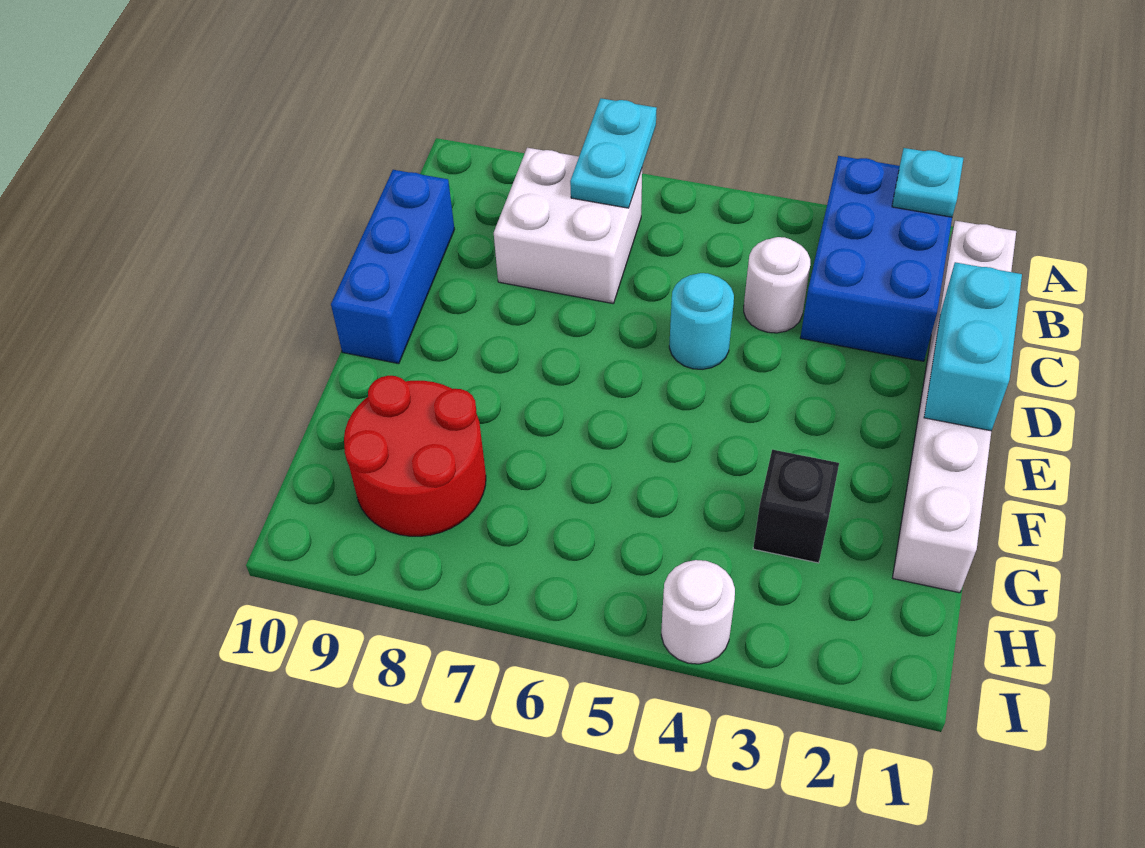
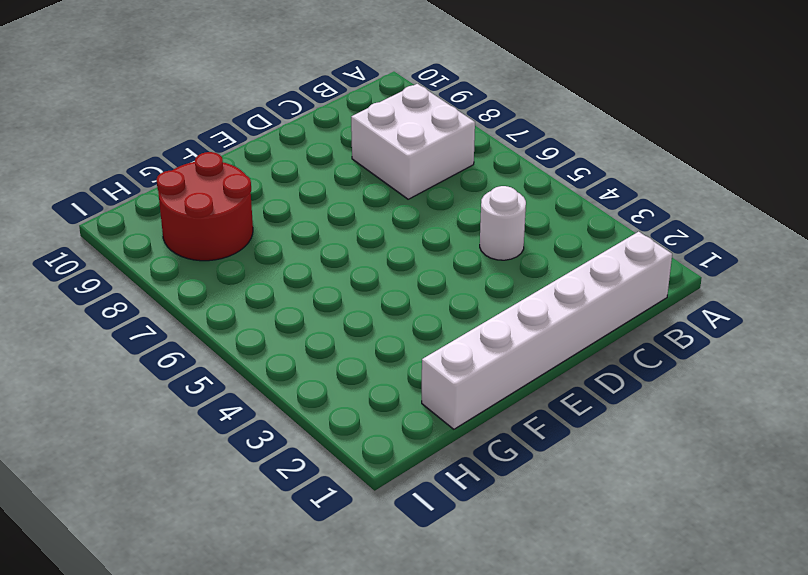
none -> blue 2x3 brick [800,156,952,361]
none -> blue 1x3 brick [331,170,455,364]
none -> cyan 1x1 round brick [669,273,734,369]

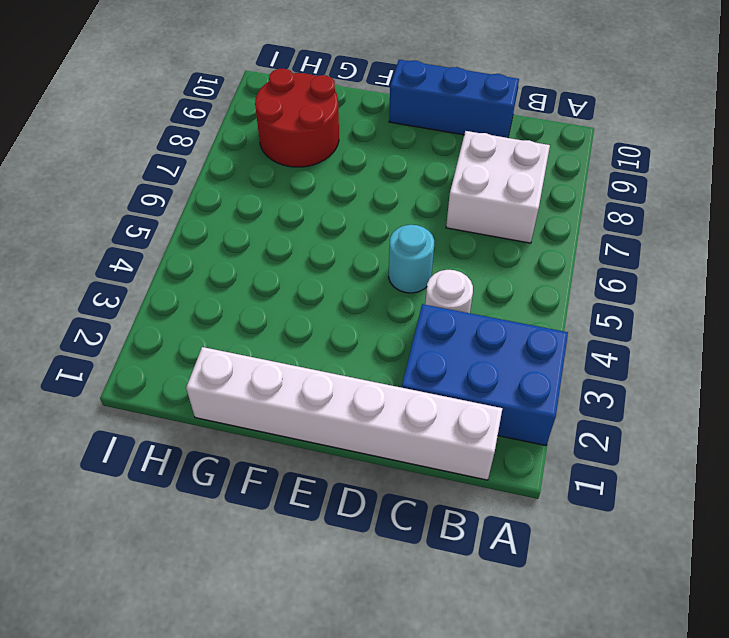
none -> black 1x1 brick [753,450,839,563]
none -> white 1x1 round brick [661,560,735,664]
none -> cyan 1x1 plate [892,148,963,217]

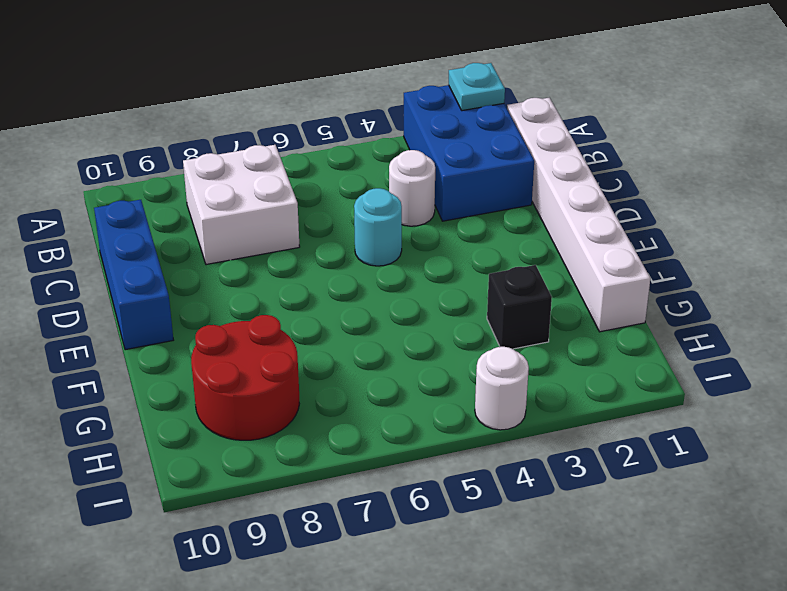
none -> cyan 1x2 plate [570,98,657,208]
none -> cyan 1x2 brick [924,262,1022,431]

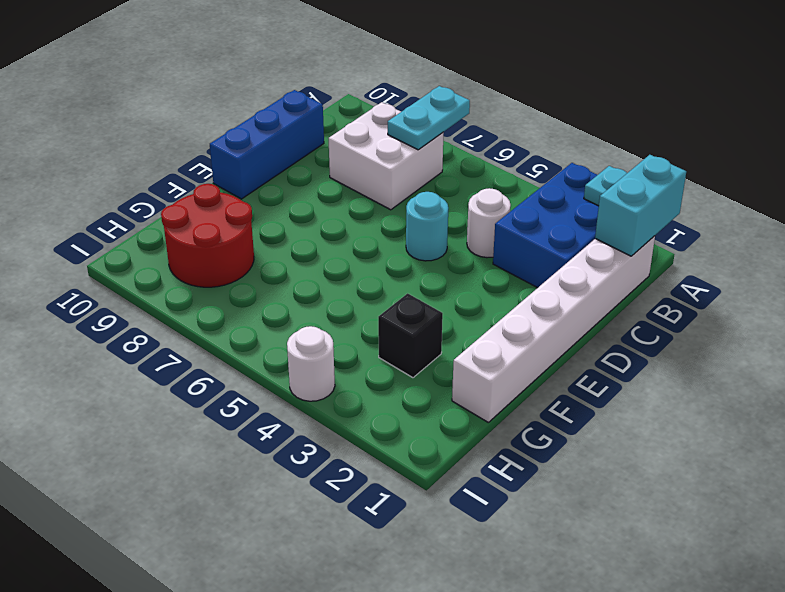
cyan 1x2 brick [595,155,686,256] -> cyan 1x2 brick moved to [924,262,1022,431]

